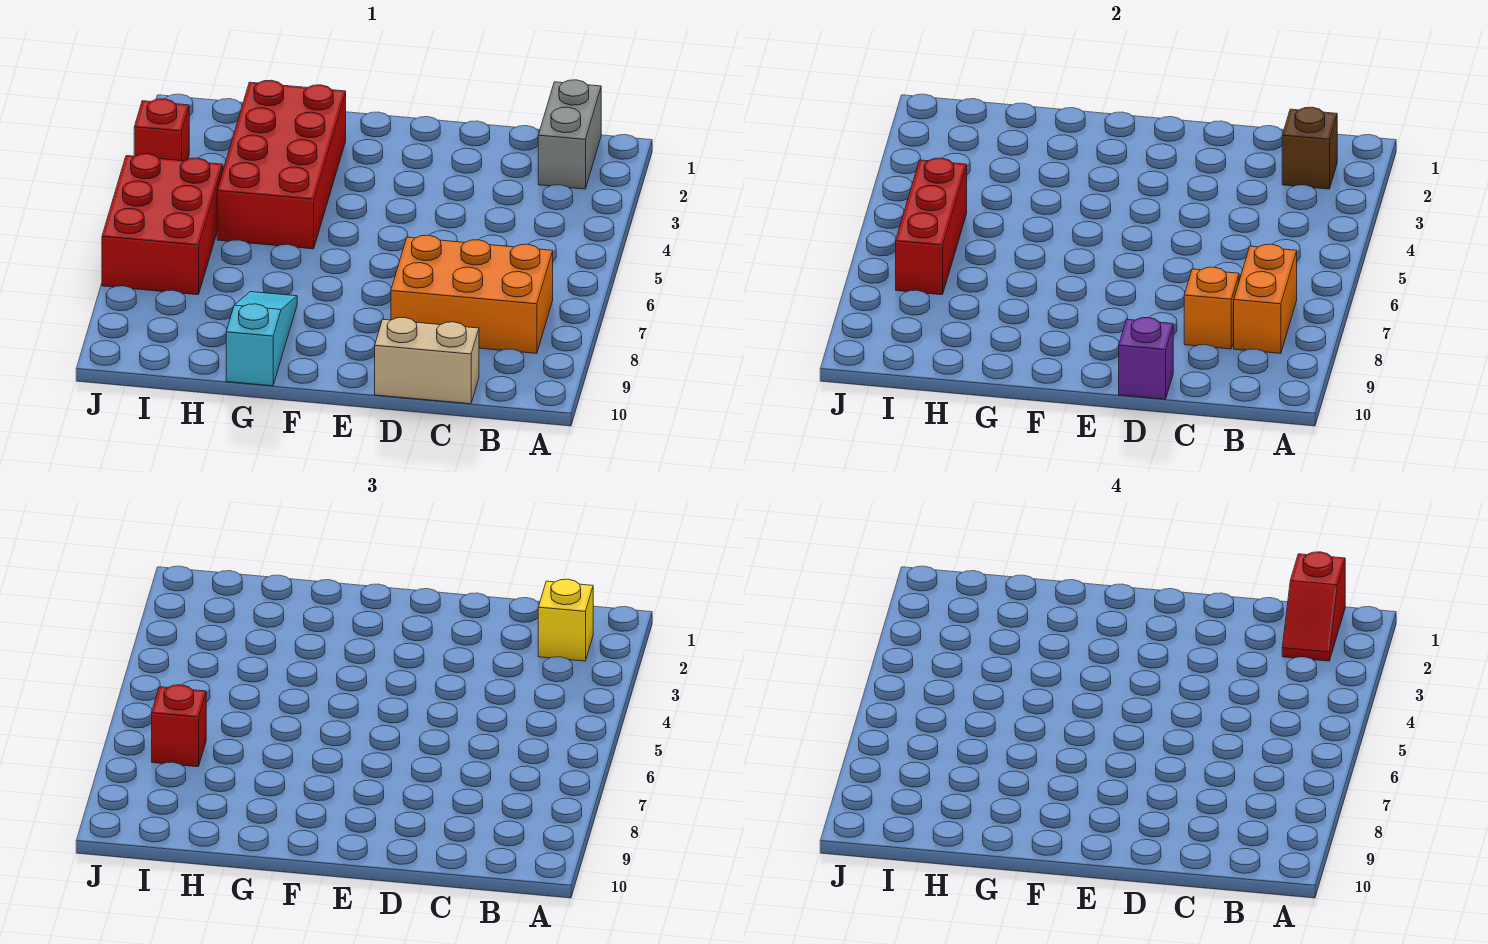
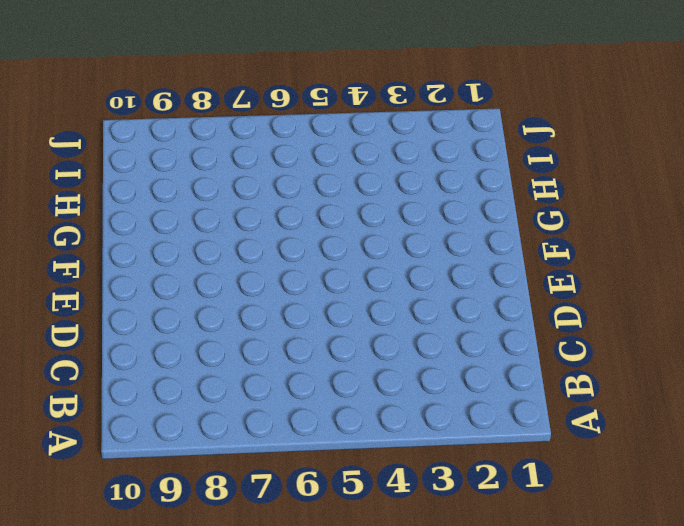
none -> grey 1x2 brick [538,80,601,189]
none -> orange 2x3 brick [391,235,553,353]
none -> tan 1x2 brick [375,317,479,404]

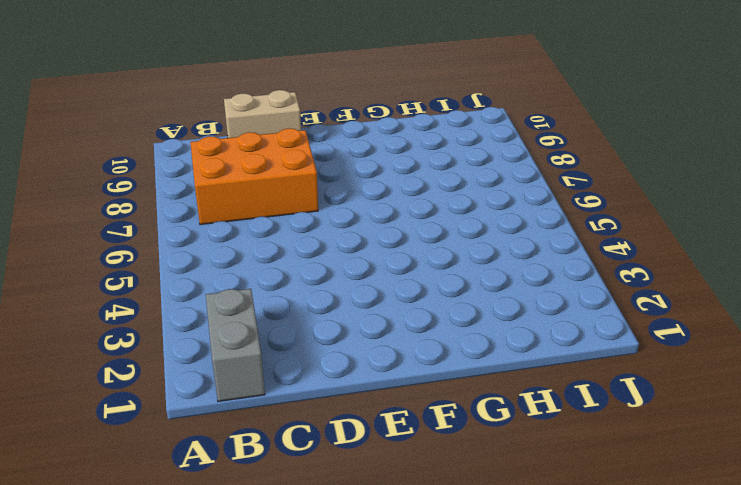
none -> red 2x4 brick [217,80,346,249]
none -> cyan 1x3 slope [226,292,297,386]
none -> red 2x3 brick [102,154,223,295]

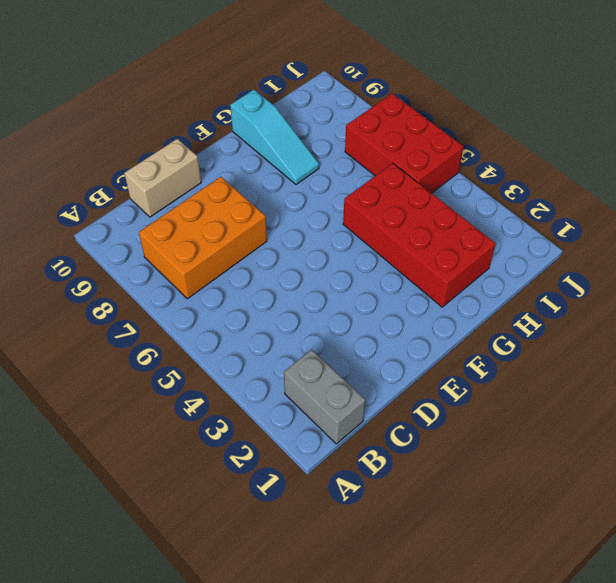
none -> red 1x1 brick [134,99,189,161]
none -> brown 1x1 brick [1282,107,1337,189]
none -> orange 1x2 brick [1234,244,1297,353]

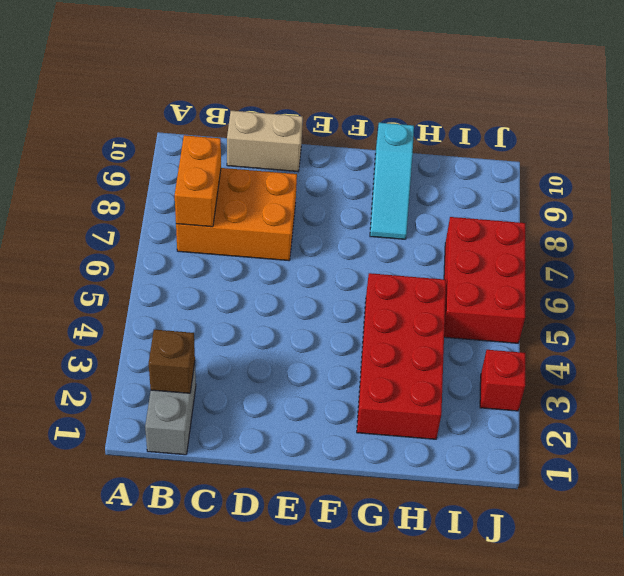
none -> orange 1x1 brick [1184,267,1239,349]
none -> purple 1x1 brick [1119,317,1173,399]
none -> red 1x3 brick [896,158,967,295]

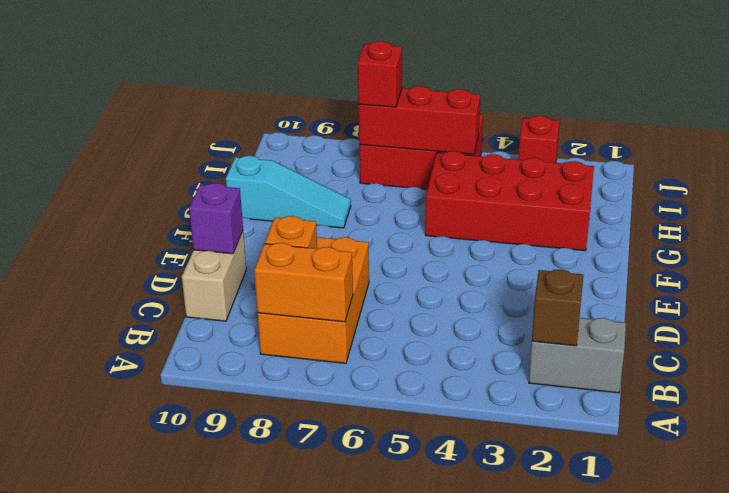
none -> yellow 1x1 brick [538,579,593,661]
none -> red 1x2 slope [1282,552,1345,661]

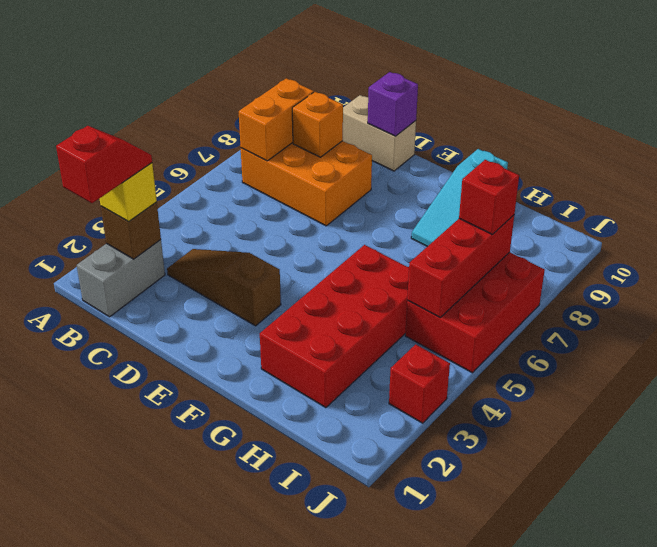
brown 1x3 slope [167,249,281,326] -> none

